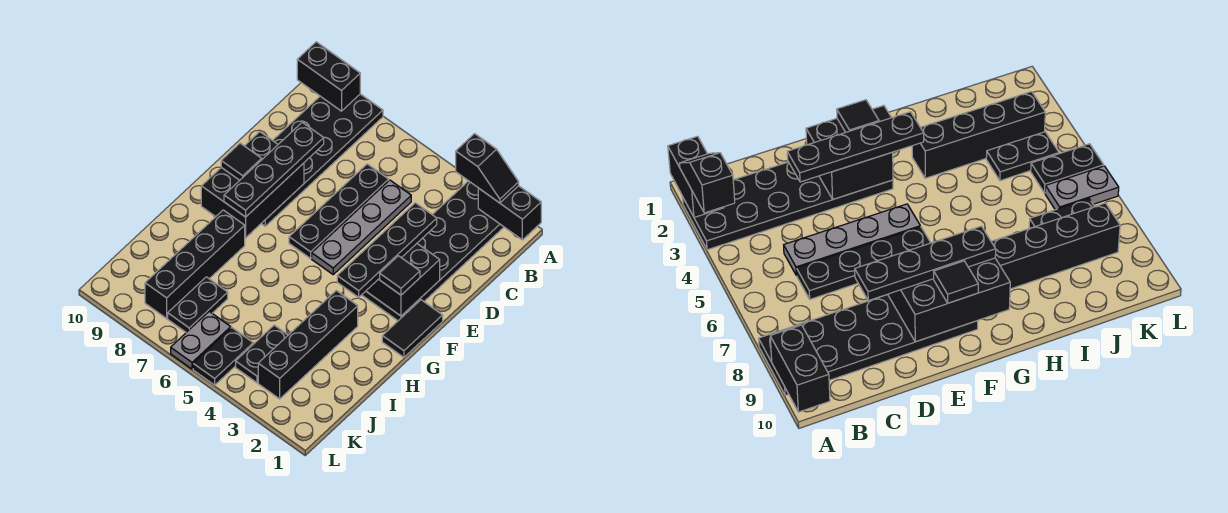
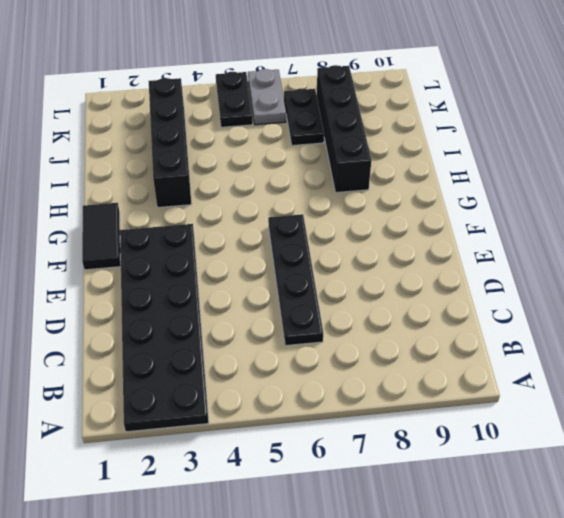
none -> black 2x6 plate [261,94,383,226]
none -> grey 1x4 plate [312,180,411,274]
none -> black 1x2 plate [236,325,288,383]

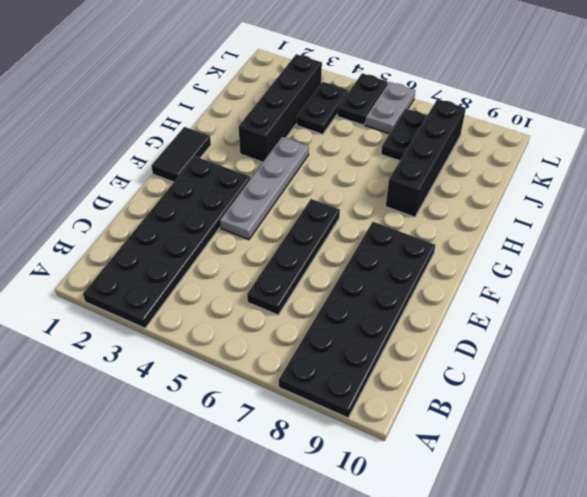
grey 1x4 plate [220,137,309,240] -> grey 1x4 plate moved to [312,180,411,274]
none -> black 1x2 brick [478,186,541,240]
none -> black 1x2 brick [297,42,360,111]
none -> black 2x2 brick [366,244,440,316]

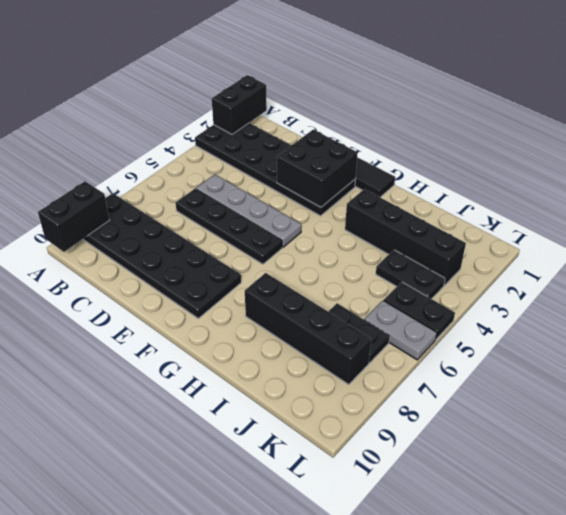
none -> black 2x3 brick [201,132,304,238]
none -> black 1x2 slope [456,134,519,203]
none -> black 1x4 plate [337,203,437,297]

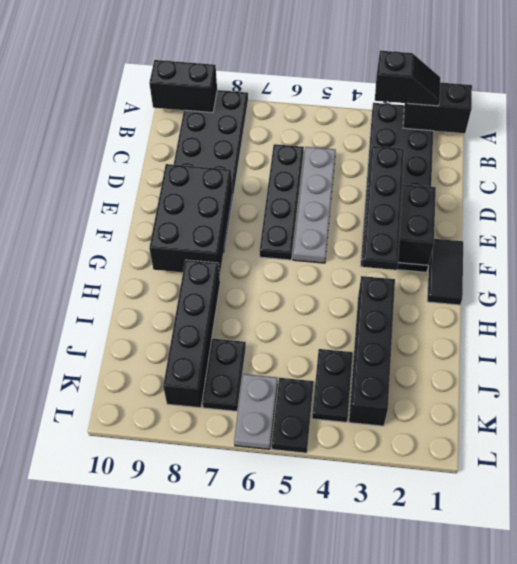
none -> black 1x4 plate [224,122,324,217]
none -> black 1x1 tile [380,256,420,295]
none -> black 1x1 tile [221,143,262,180]

